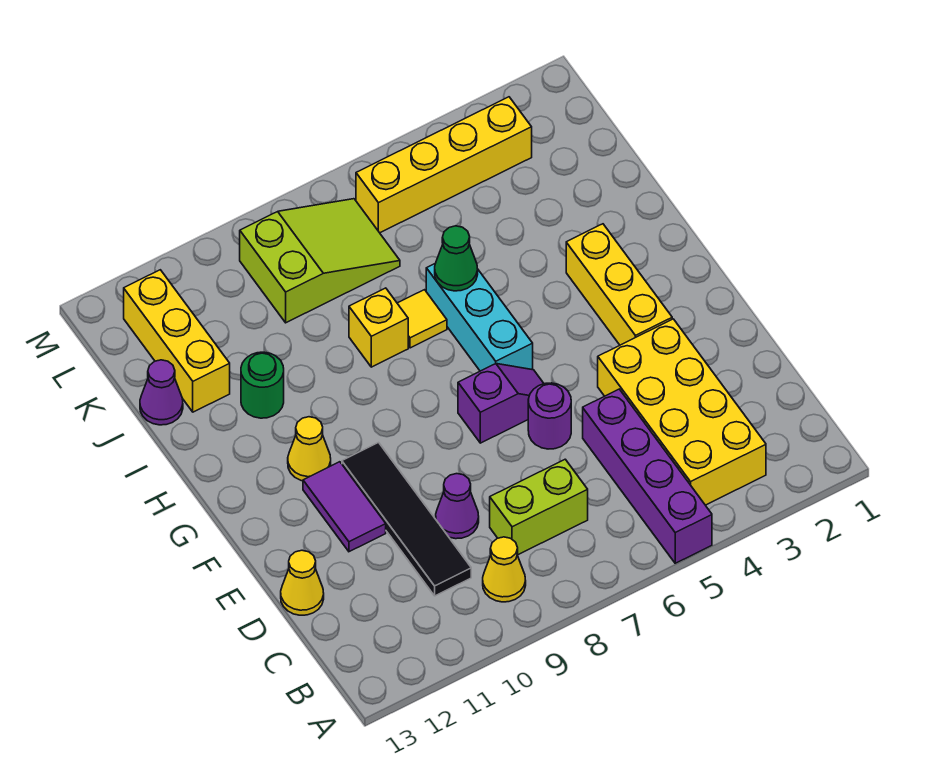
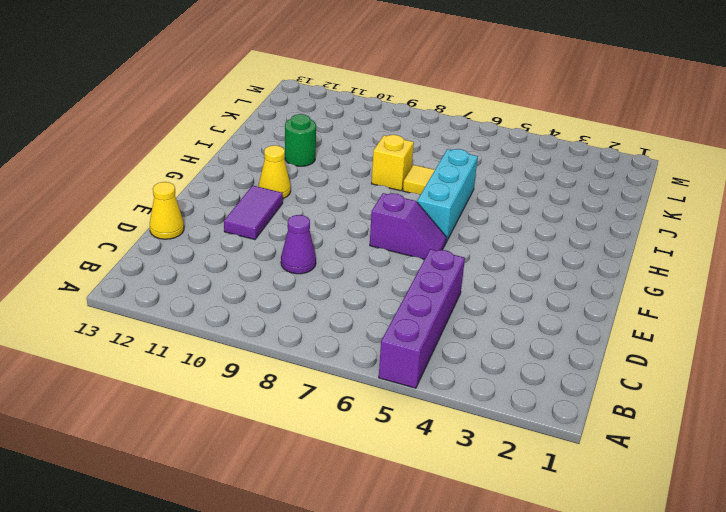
none -> yellow 2x4 brick [598,319,766,505]
none -> yellow 1x1 cone [483,537,526,602]
none -> lime 1x2 brick [490,459,588,555]

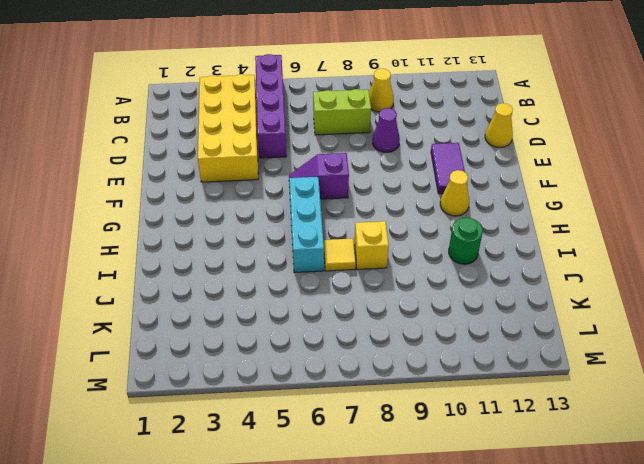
none -> black 1x4 tile [342,443,471,596]
none -> purple 1x1 round brick [528,383,571,449]
none -> yellow 1x3 brick [566,224,672,345]

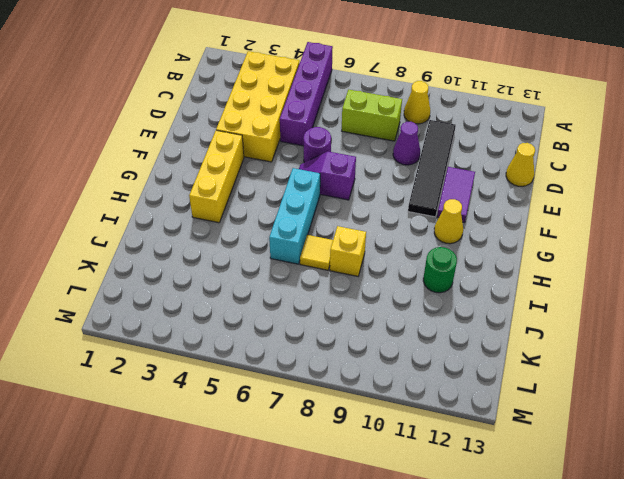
none -> yellow 1x3 brick [124,270,230,412]
none -> purple 1x1 cone [140,360,183,425]
none -> lime 2x3 slope [240,199,400,323]

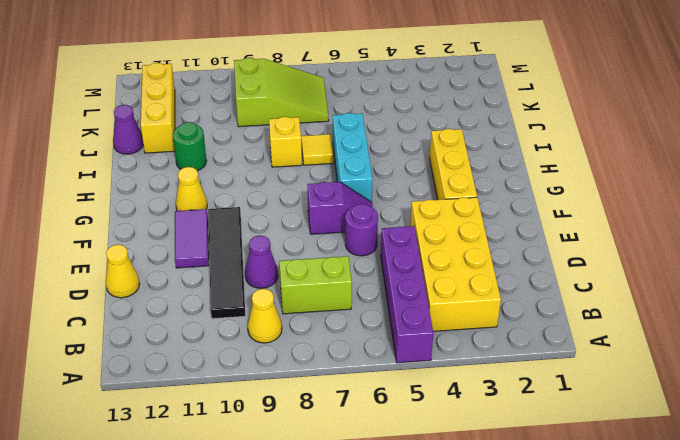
none -> yellow 1x4 brick [356,97,532,233]
none -> green 1x1 cone [435,226,478,291]

